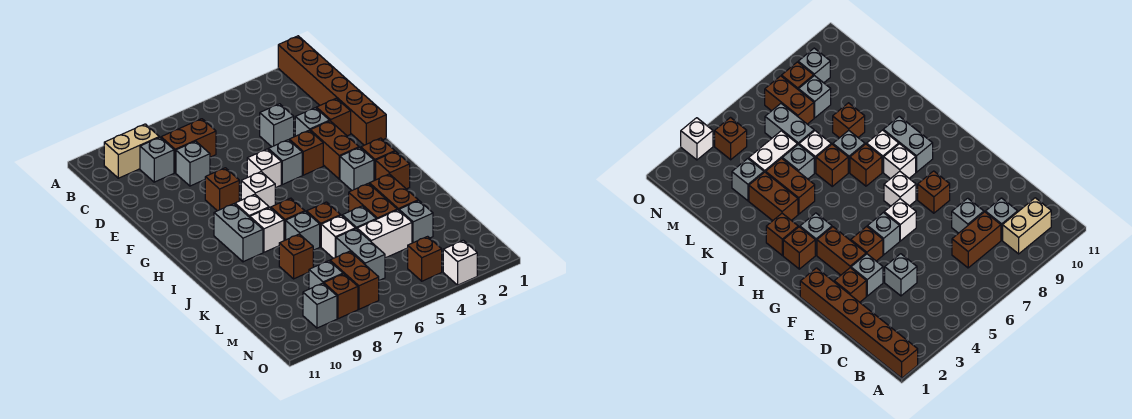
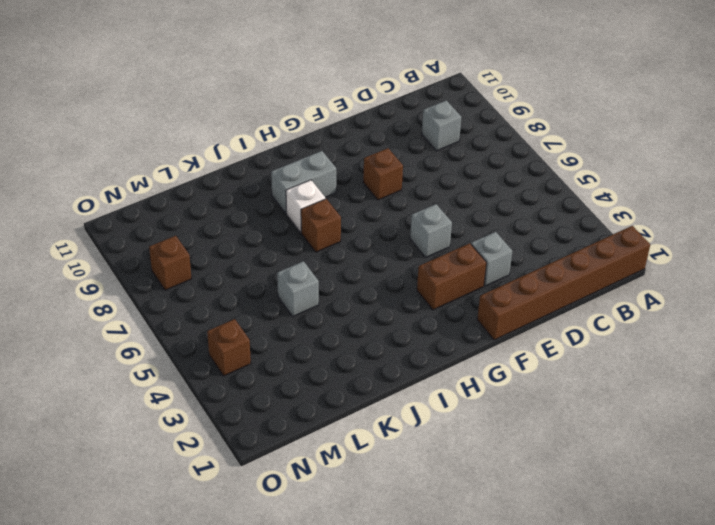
none -> tan 1x2 brick [104,124,159,178]
none -> brown 1x2 brick [161,119,216,173]
none -> grey 1x1 brick [260,104,294,147]
none -> grey 1x1 brick [176,141,210,186]

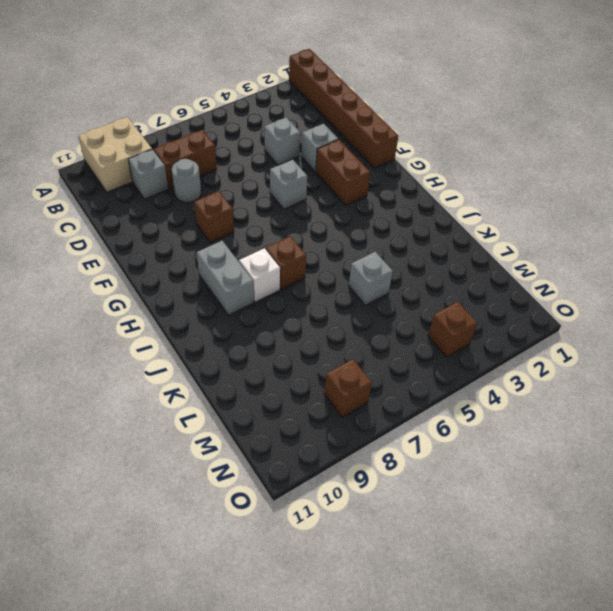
tan 2x2 brick [78,117,152,192] -> tan 1x2 brick [104,124,159,178]
grey 1x1 round brick [172,159,201,203] -> grey 1x1 brick [176,141,210,186]
none -> brown 1x1 brick [316,98,351,136]
none -> brown 1x1 brick [289,130,323,175]
none -> white 1x1 brick [247,149,281,188]
none -> white 1x1 brick [241,172,275,208]

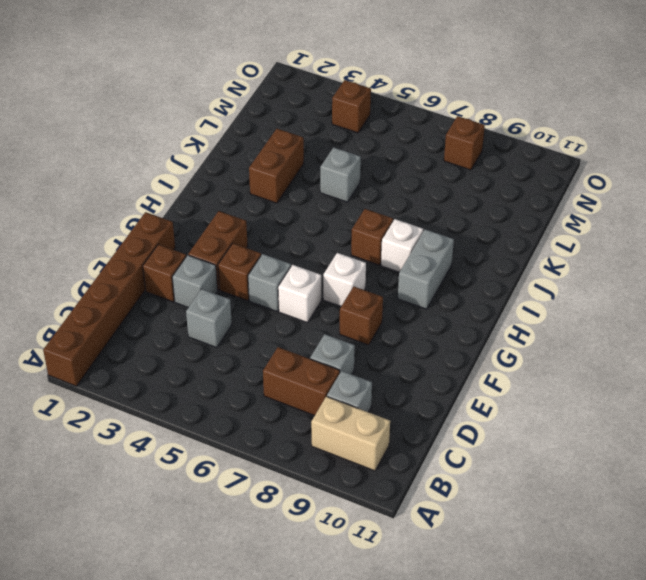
none -> brown 1x1 brick [361,138,395,181]
none -> grey 1x1 brick [340,148,374,190]
none -> white 1x1 brick [235,194,269,217]
none -> brown 1x1 brick [376,151,410,189]

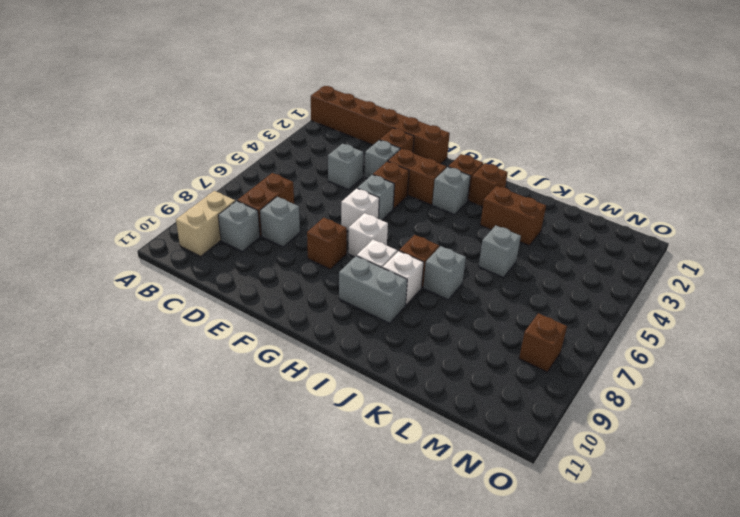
none -> brown 1x2 brick [349,183,397,219]
none -> brown 1x1 brick [307,202,341,247]
none -> white 1x1 brick [321,215,355,258]
none -> brown 1x1 brick [279,234,313,279]

